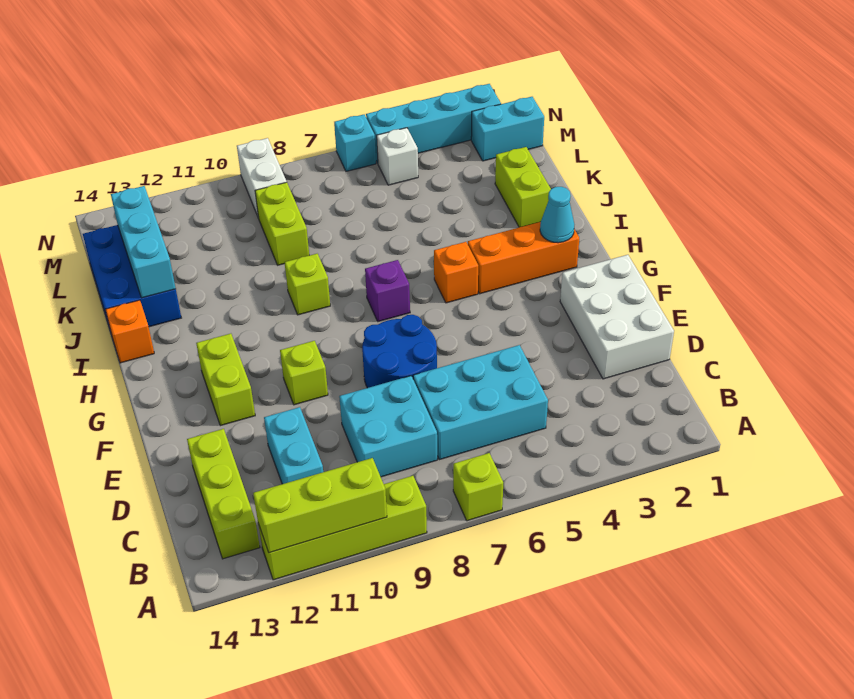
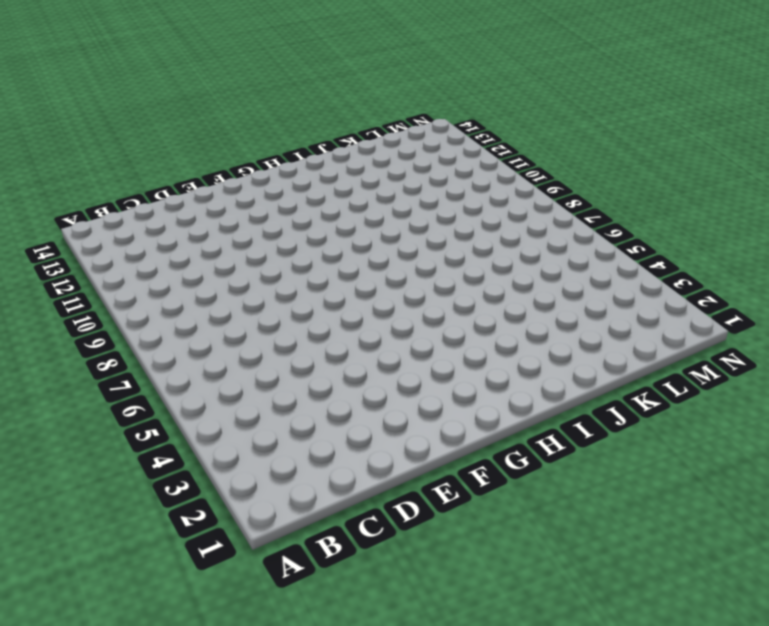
none -> lime 1x1 brick [453,453,503,521]
none -> lime 1x4 brick [258,476,427,580]
none -> lime 1x3 brick [187,429,260,559]

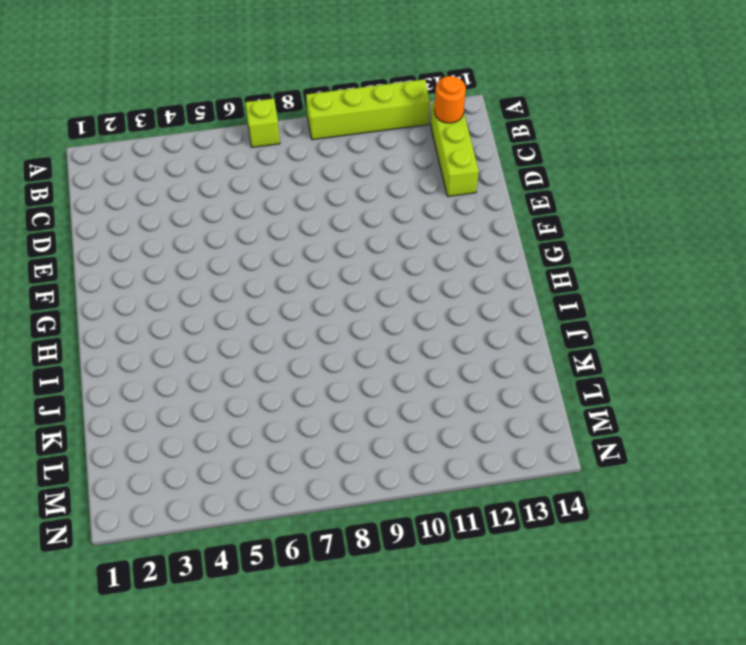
orange 1x1 round brick [434,76,466,123] -> none
none -> cyan 2x3 brick [413,345,548,460]
none -> cyan 2x2 brick [339,376,437,477]
none -> cyan 1x2 brick [264,407,323,484]

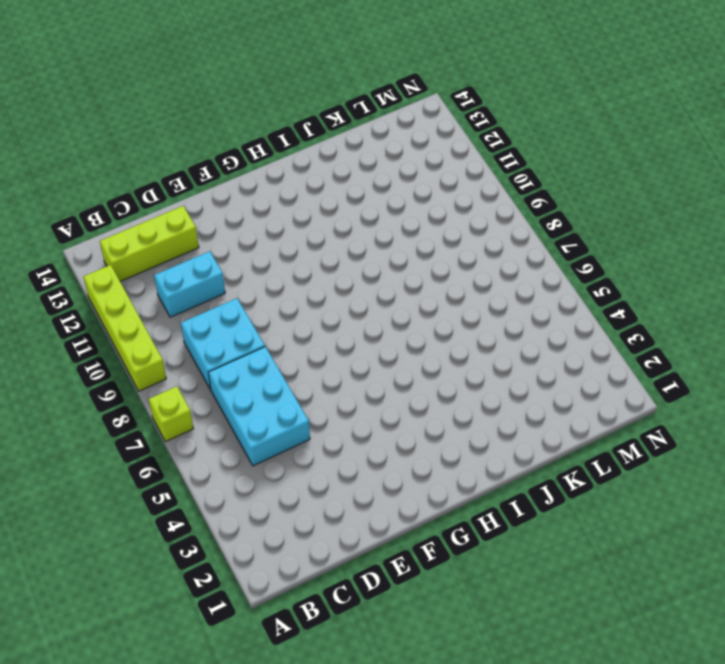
none -> white 2x3 brick [560,255,674,379]
none -> blue 2x2 round brick [362,315,437,388]
none -> lime 1x1 brick [280,341,328,405]

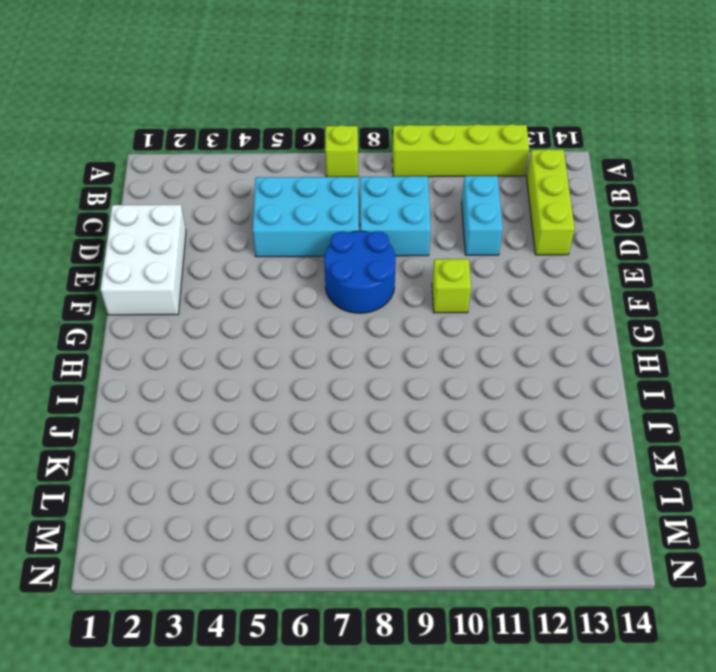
none -> lime 1x2 brick [196,334,255,426]
none -> orange 1x3 brick [468,222,579,294]
none -> orange 1x1 brick [434,242,478,303]

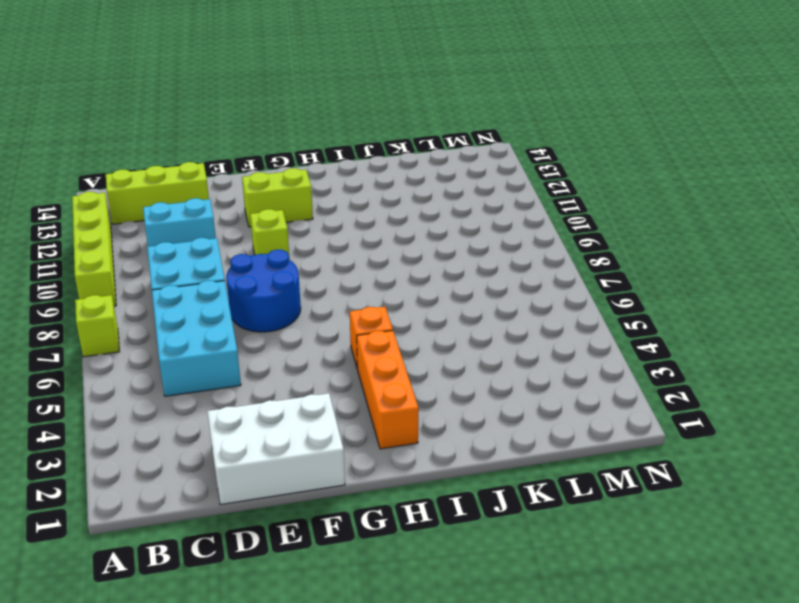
none -> purple 1x1 brick [365,260,410,322]
none -> lime 1x1 brick [284,254,330,315]
none -> orange 1x1 brick [105,300,154,363]

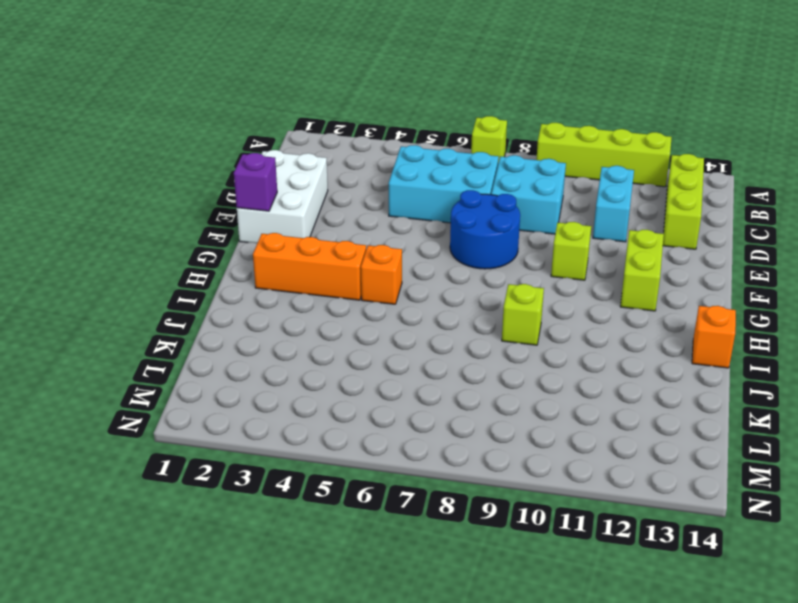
purple 1x1 brick [234,153,277,211] -> purple 1x1 brick moved to [365,260,410,322]
none -> lime 1x2 brick [495,147,551,227]
none -> blue 2x3 brick [83,225,181,331]
none -> lime 1x2 brick [255,182,309,265]

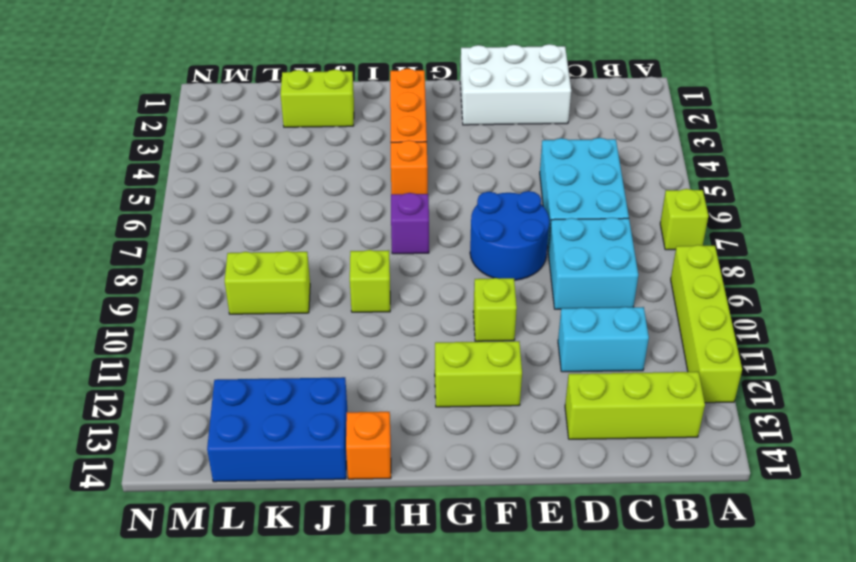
none -> cyan 1x2 brick [471,97,544,161]
none -> white 1x1 brick [377,128,418,185]
none -> white 1x2 brick [237,138,287,218]

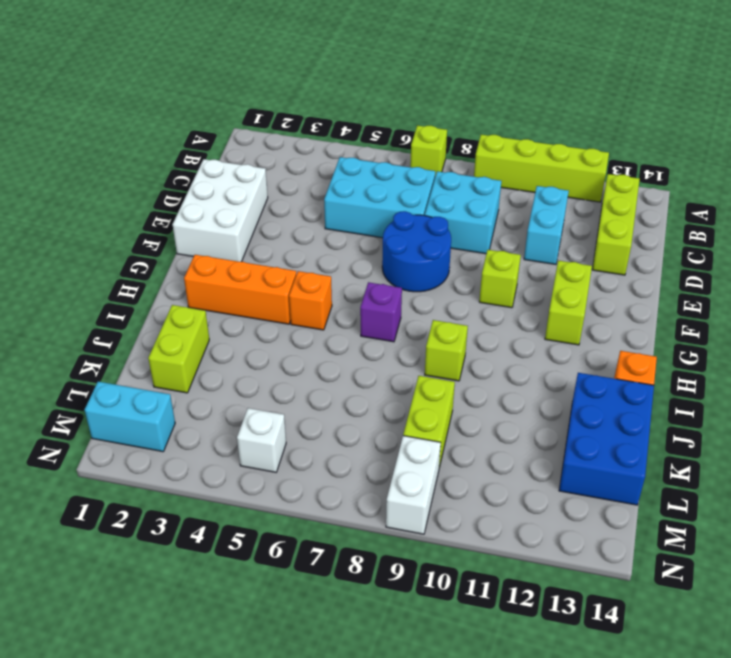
none -> cyan 1x4 brick [366,84,501,163]
none -> cyan 1x1 brick [334,115,376,171]
none -> lime 1x3 brick [253,458,387,553]

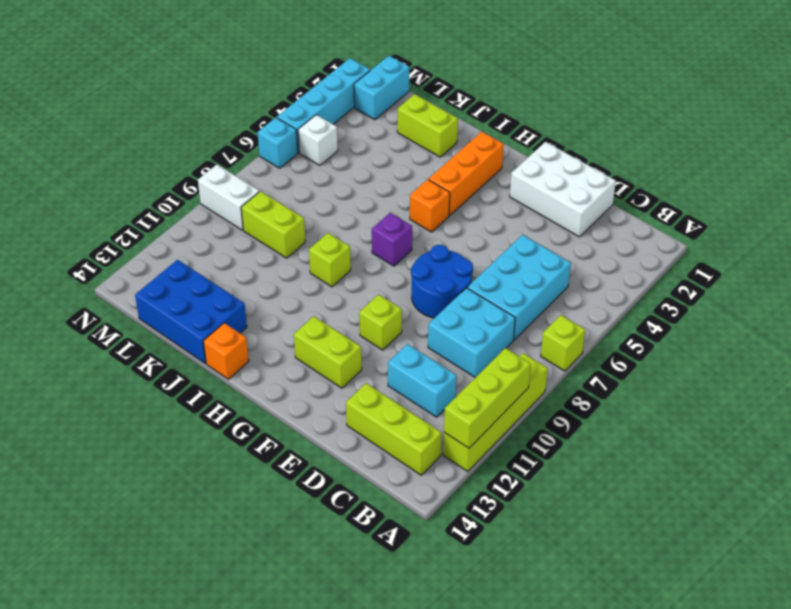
none -> cyan 1x1 cone [540,187,574,243]
none -> cyan 1x3 brick [111,186,176,298]

